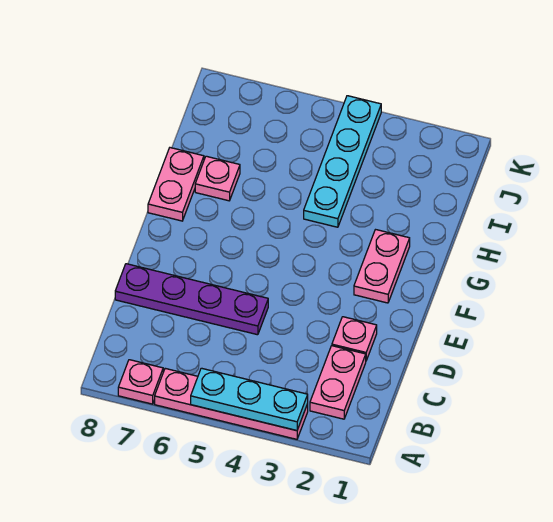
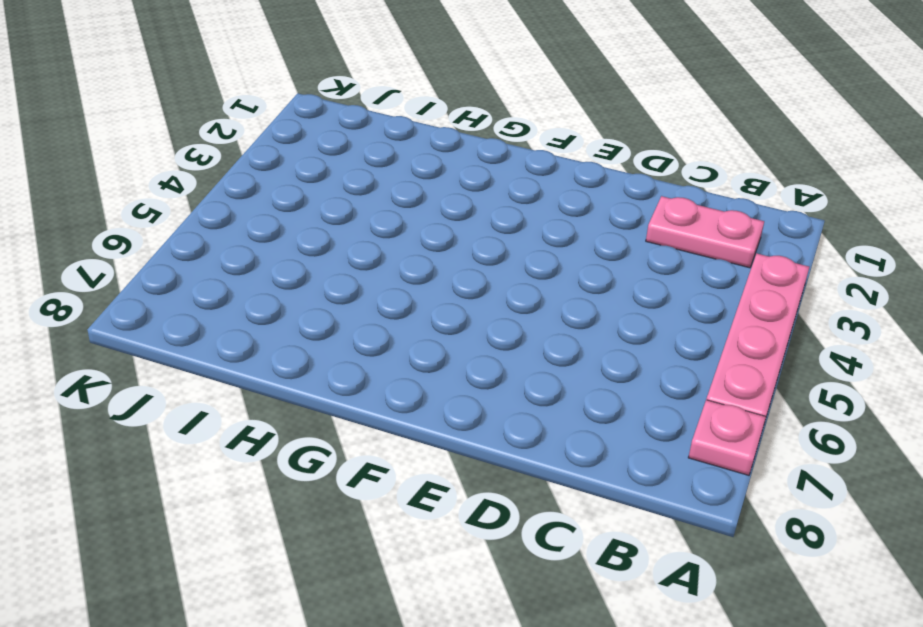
none -> pink 1x1 plate [332,317,377,360]
none -> purple 1x4 plate [115,264,268,335]

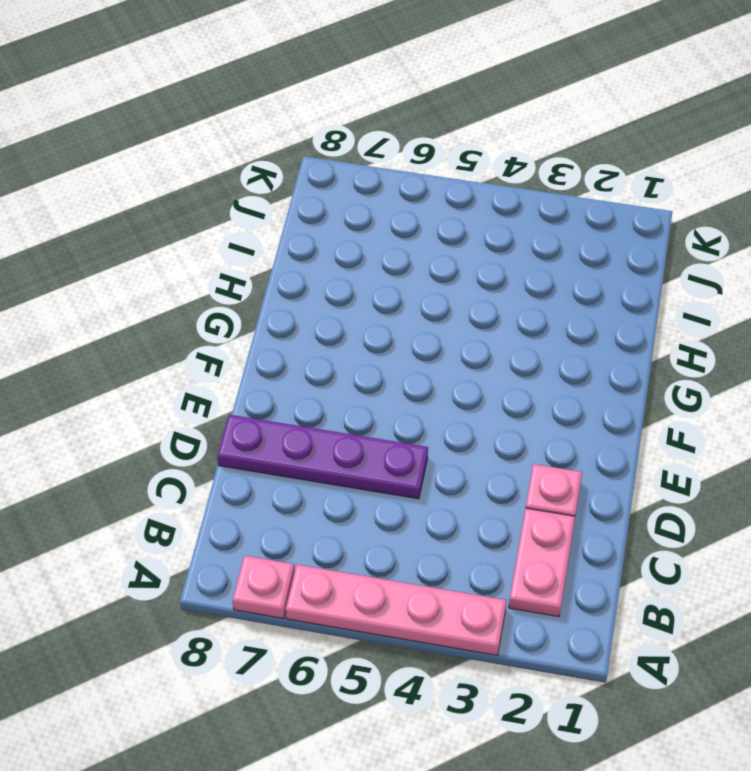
none -> pink 1x2 plate [354,230,410,303]
none -> pink 1x2 plate [148,148,204,221]

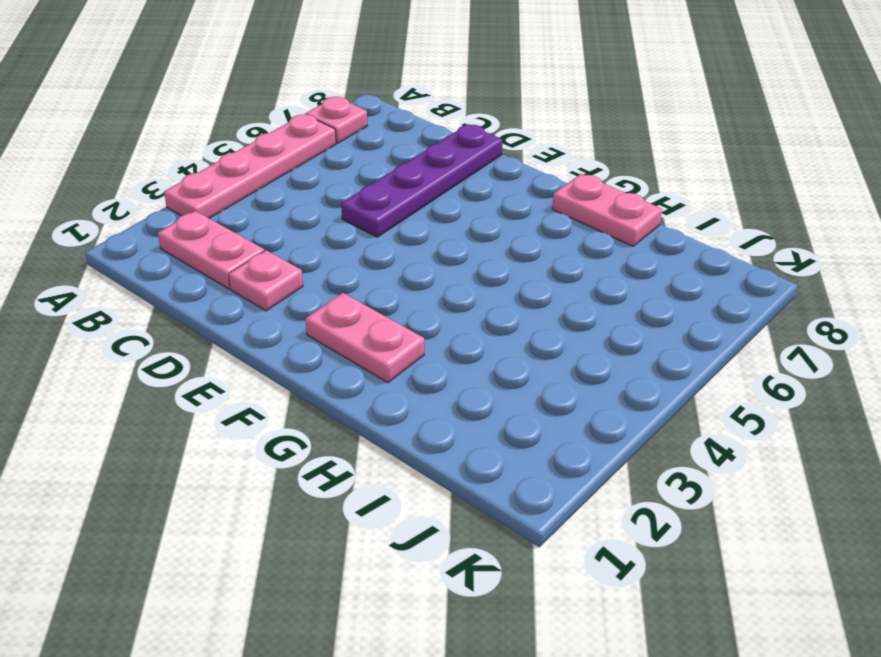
none -> cyan 1x4 plate [304,96,381,227]
none -> pink 1x1 plate [195,156,240,201]

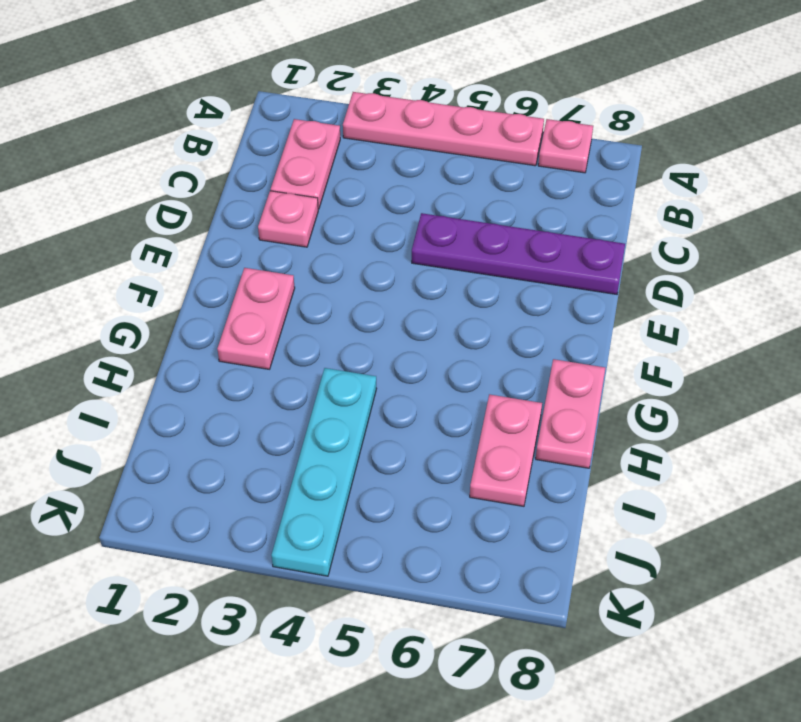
pink 1x2 plate [470,394,542,506] -> pink 1x1 plate [195,156,240,201]
none -> cyan 1x3 plate [191,368,308,431]

